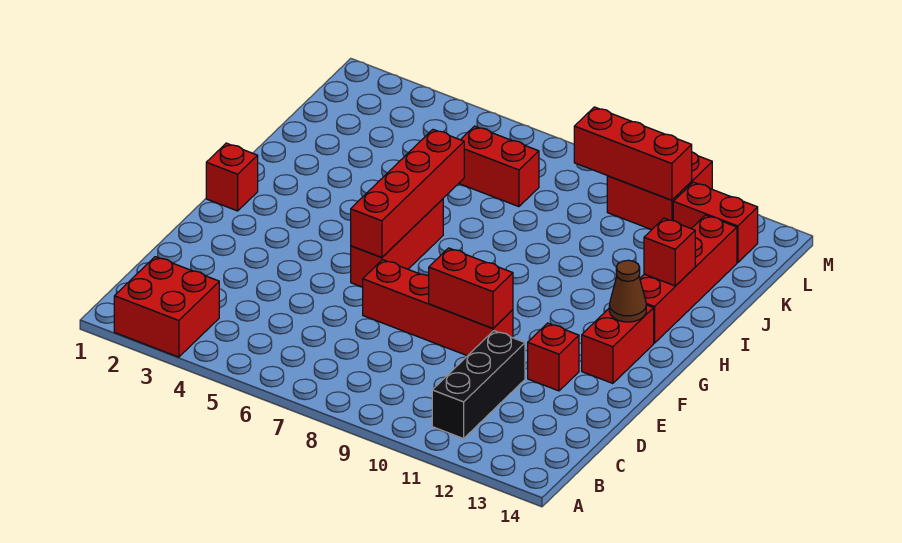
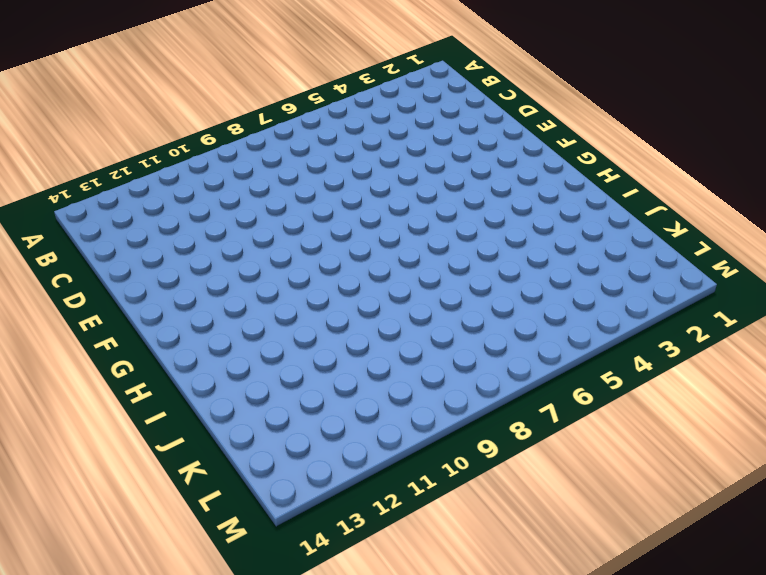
none -> red 2x2 brick [114,257,219,357]
none -> black 1x3 brick [432,331,525,439]
none -> red 1x4 brick [362,260,513,356]

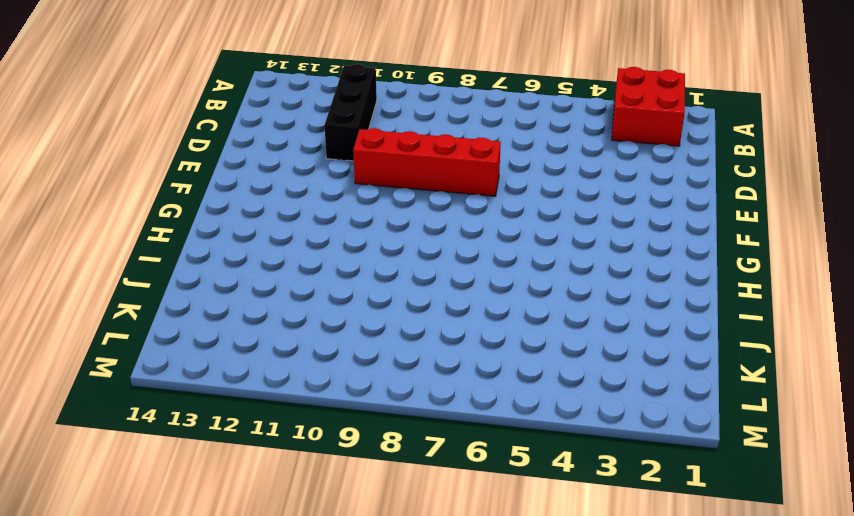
none -> red 1x1 brick [528,323,579,391]
none -> red 1x3 brick [351,199,443,287]
none -> red 1x2 brick [582,305,654,383]

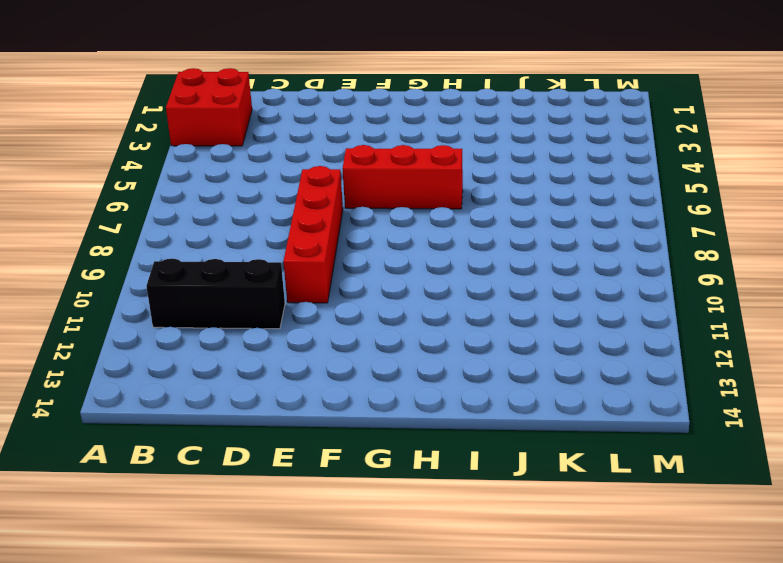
none -> red 1x1 brick [528,323,579,391]
none -> red 1x2 brick [582,305,654,383]
none -> red 1x1 brick [206,143,258,211]

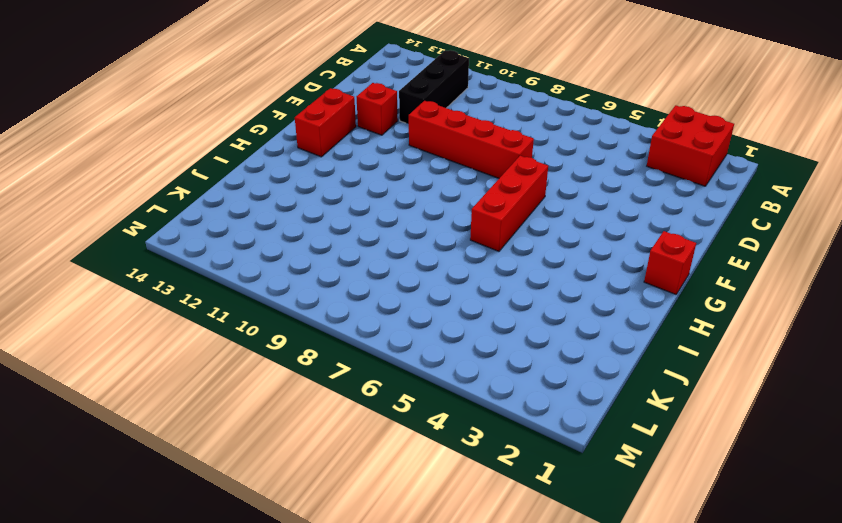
none -> red 1x4 brick [640,215,737,343]
none -> red 1x2 brick [459,126,539,207]
none -> red 2x2 brick [607,152,712,230]

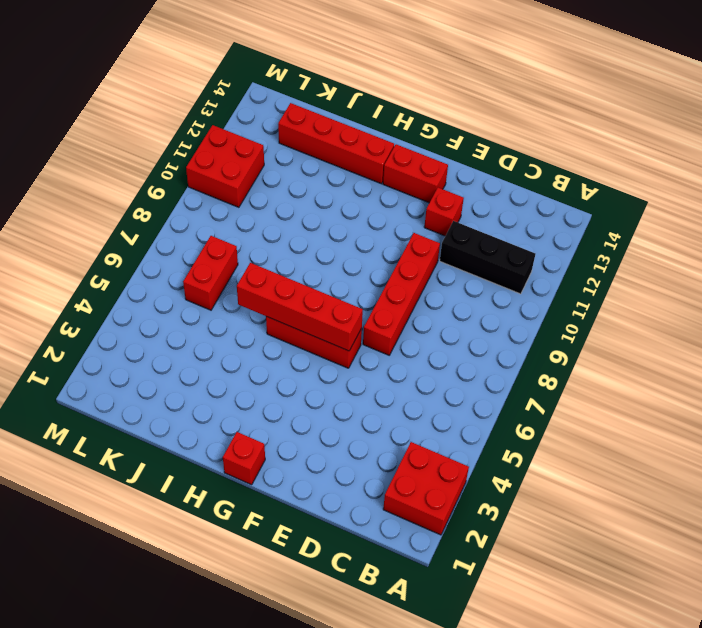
none -> red 1x2 brick [673,182,758,263]
none -> red 1x2 brick [429,248,513,328]
none -> brown 1x1 cone [609,260,646,322]

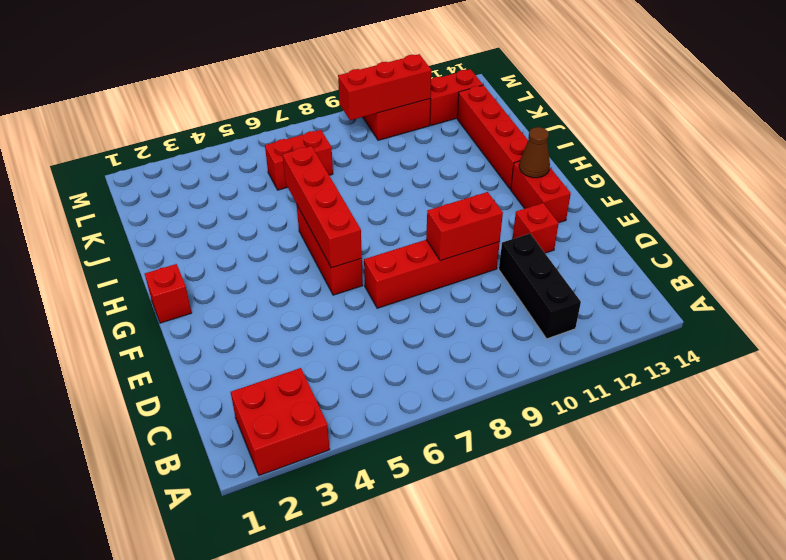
none -> red 1x1 brick [644,218,695,286]

